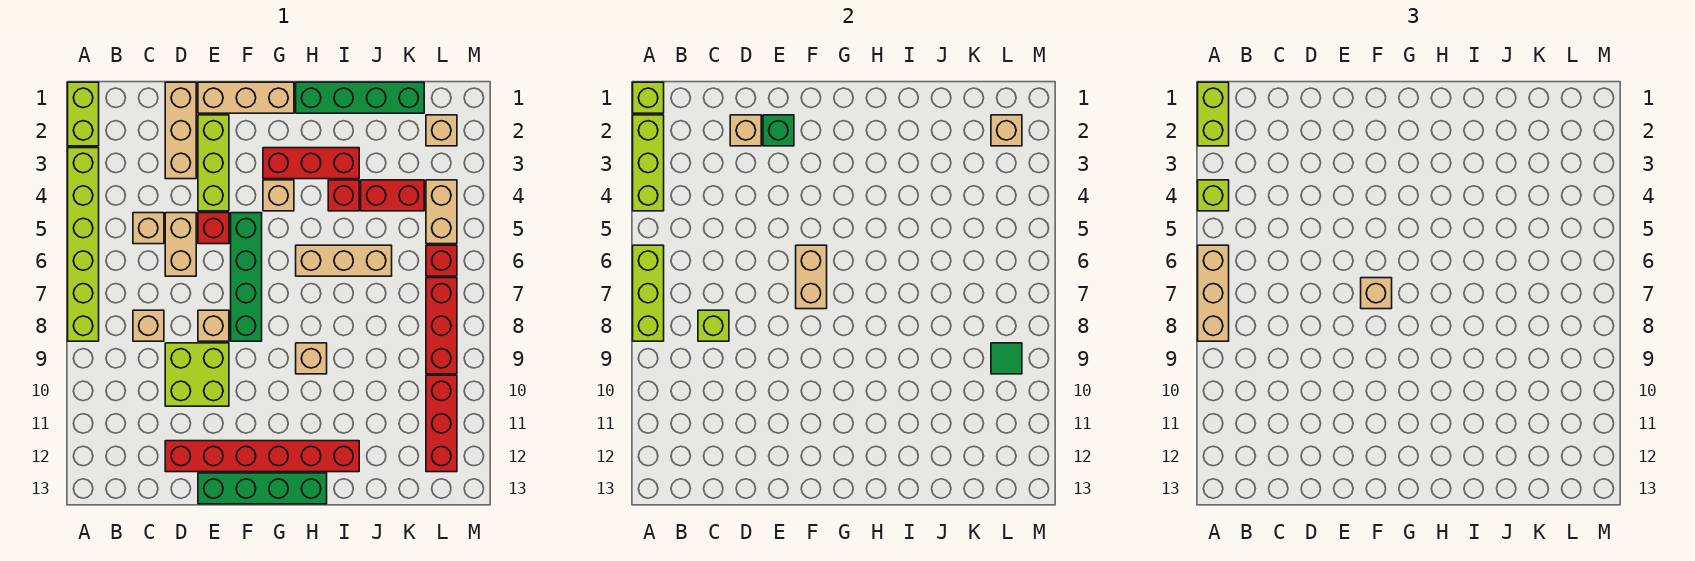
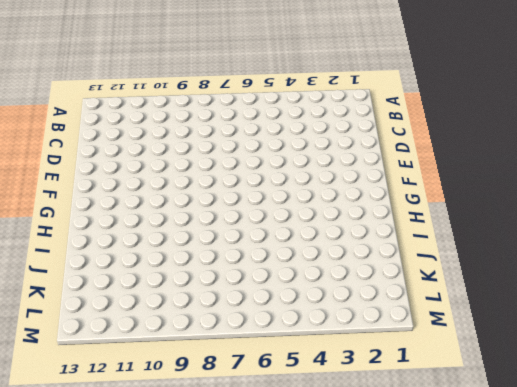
none -> lime 1x2 brick [68,82,99,146]
none -> lime 1x6 brick [68,148,99,341]
none -> tan 1x1 brick [133,213,164,244]
none -> tan 1x1 brick [133,310,164,341]

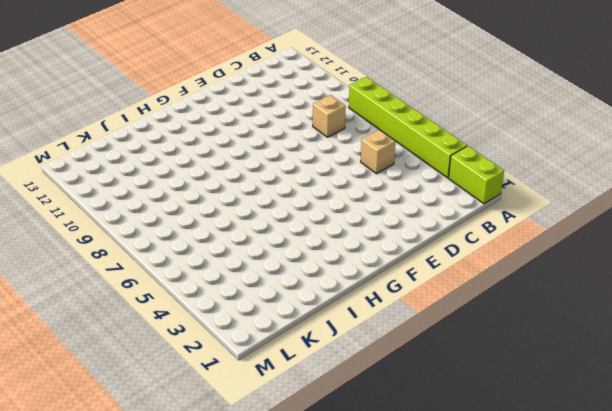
none -> tan 1x3 brick [165,82,196,179]
none -> tan 1x2 brick [165,213,196,276]
none -> lime 2x2 brick [165,343,229,406]
none -> red 1x6 brick [165,441,359,472]

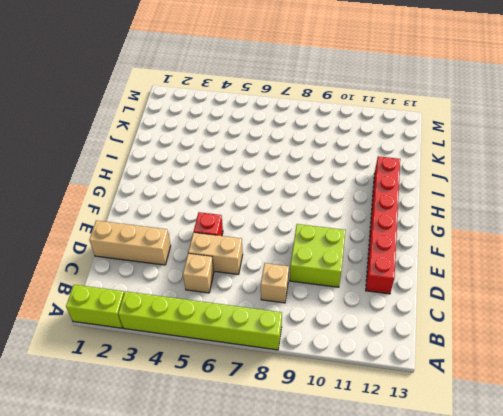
none -> tan 1x3 brick [198,82,294,113]
none -> lime 1x3 brick [198,115,229,211]
none -> tan 1x1 brick [198,310,229,341]
none -> green 1x4 brick [198,473,327,504]

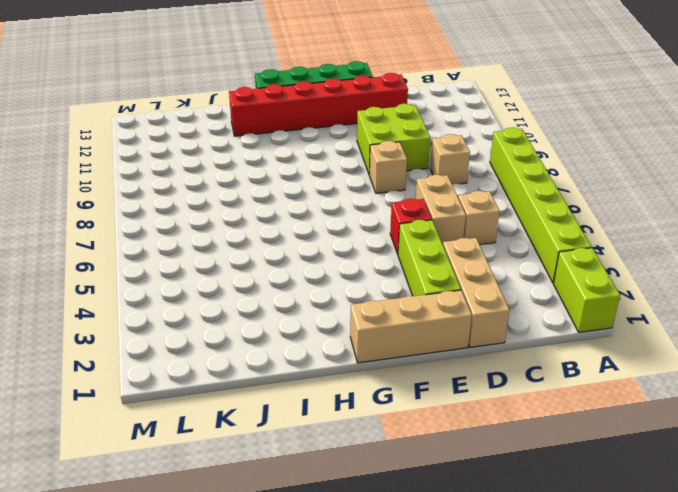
none -> green 1x4 brick [231,213,262,341]
none -> red 1x3 brick [263,148,359,179]
none -> tan 1x1 brick [263,180,294,211]
none -> green 1x4 brick [296,82,424,113]

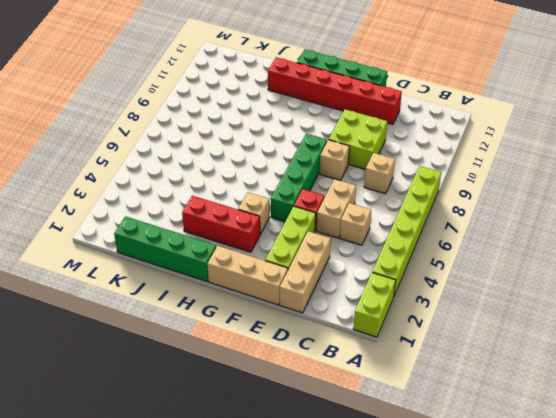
none -> tan 1x3 brick [296,245,392,276]
none -> tan 1x1 brick [296,343,327,374]
none -> red 1x1 brick [328,180,359,211]
none -> red 1x2 brick [361,180,424,211]

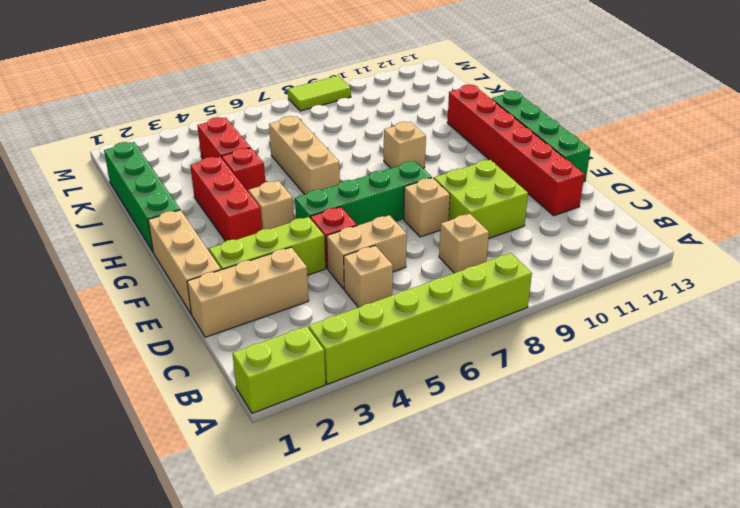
lime 1x2 tile [288,76,351,111] -> none
none -> tan 1x1 brick [426,115,457,146]
none -> tan 1x2 brick [426,180,457,244]
none -> red 1x1 brick [426,245,457,276]
none -> red 1x3 brick [426,278,457,374]

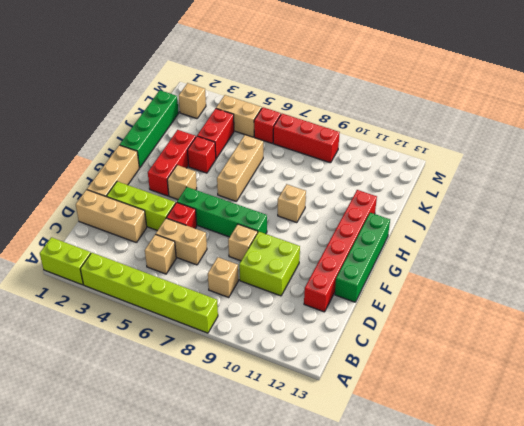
none -> red 1x3 brick [426,375,457,472]
none -> lime 1x1 brick [633,82,664,113]
none -> lime 1x3 brick [633,115,664,211]
none -> lime 1x3 brick [633,245,664,341]

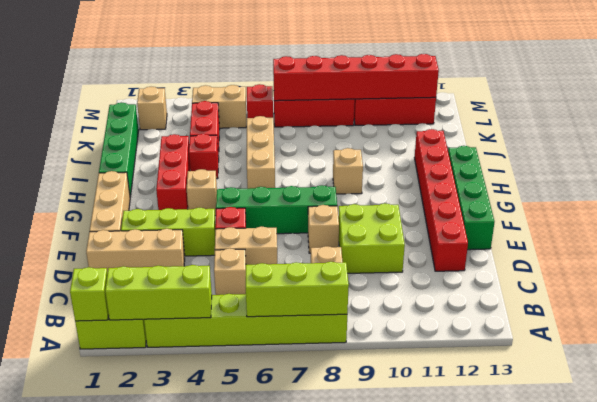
red 1x6 brick [273,54,439,101] -> green 1x1 tile [991,343,1022,374]
none -> lime 1x1 brick [698,310,729,341]
none -> tan 1x1 brick [730,115,761,146]
none -> green 1x1 brick [763,115,794,146]
none -> tan 1x2 brick [796,245,827,309]

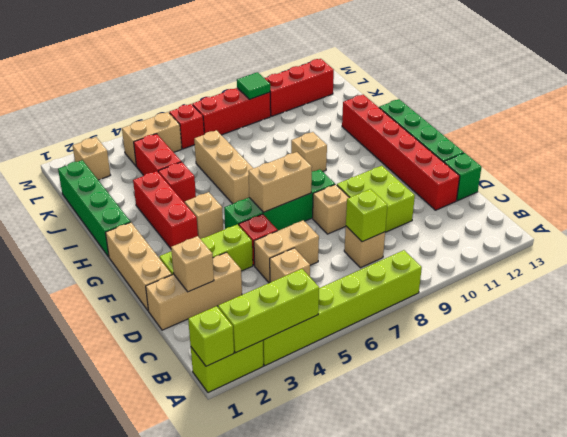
green 1x1 brick [444,153,482,201] -> green 1x1 brick moved to [763,115,794,146]
none -> lime 1x3 brick [633,245,664,341]
none -> tan 1x1 brick [991,115,1022,146]
none -> lime 1x2 brick [1198,82,1229,146]
none -> lime 1x1 brick [1198,180,1229,211]

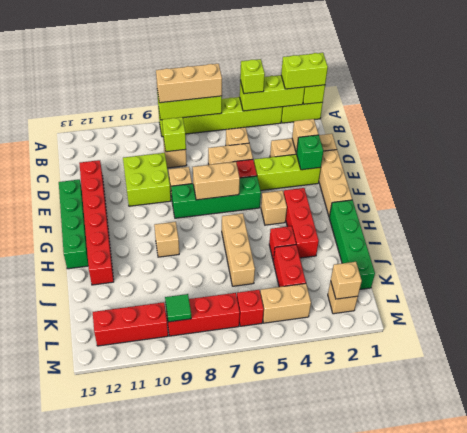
none -> tan 1x1 brick [1361,278,1392,309]

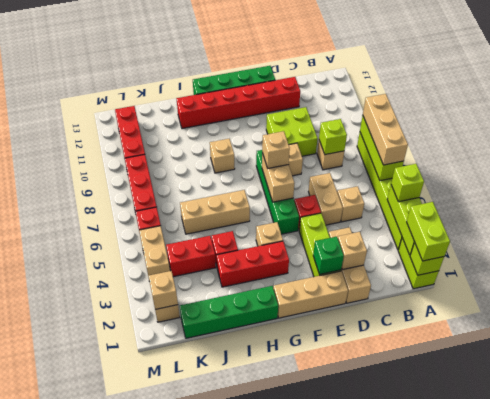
none -> green 1x1 tile [991,343,1022,374]

